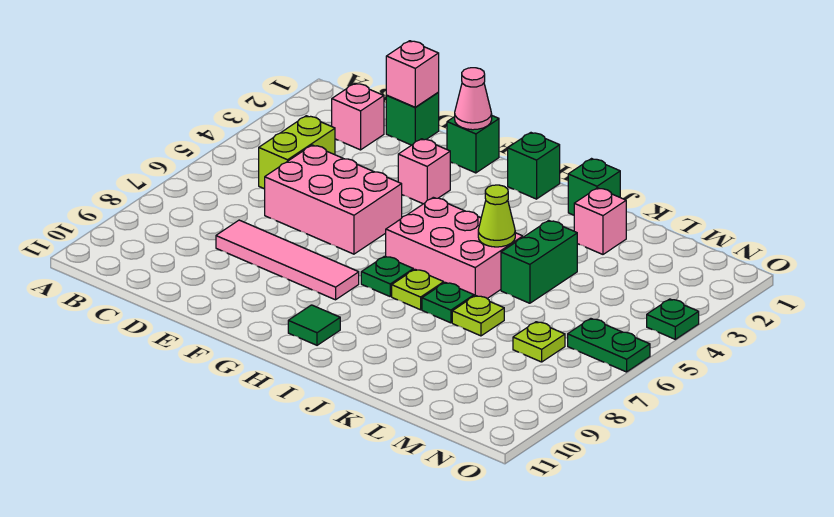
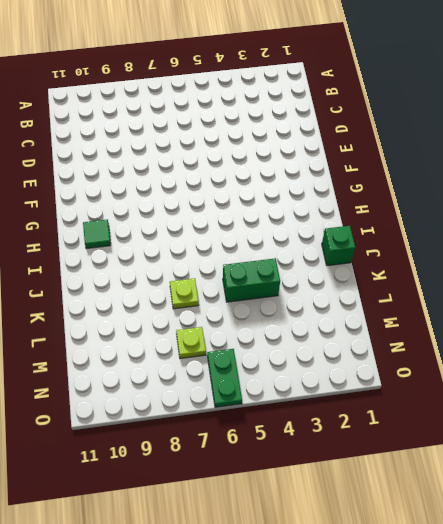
none -> pink 1x1 brick [332,83,384,150]
none -> lime 1x2 brick [259,116,335,189]
none -> green 1x1 brick [386,93,439,145]

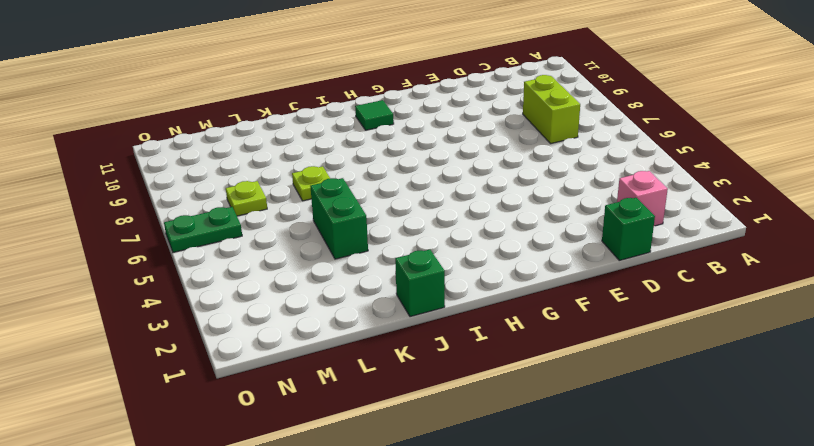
lime 1x2 brick [523,75,580,144] -> lime 1x2 brick moved to [259,116,335,189]
none -> pink 2x3 brick [265,145,402,254]
none -> pink 1x4 tile [216,220,359,300]
none -> green 1x1 brick [447,116,499,173]

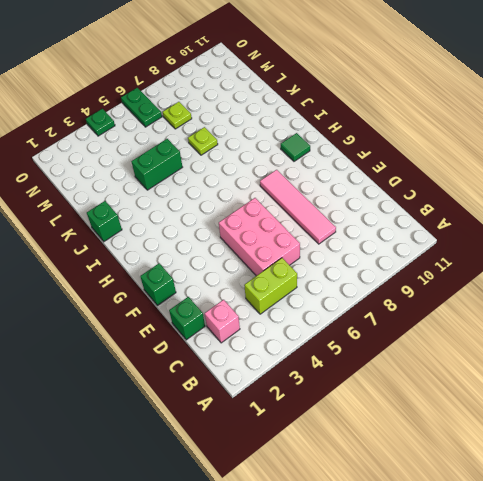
none -> pink 1x1 brick [398,139,450,204]
none -> green 1x1 brick [508,133,560,199]
none -> pink 2x3 brick [386,197,523,299]

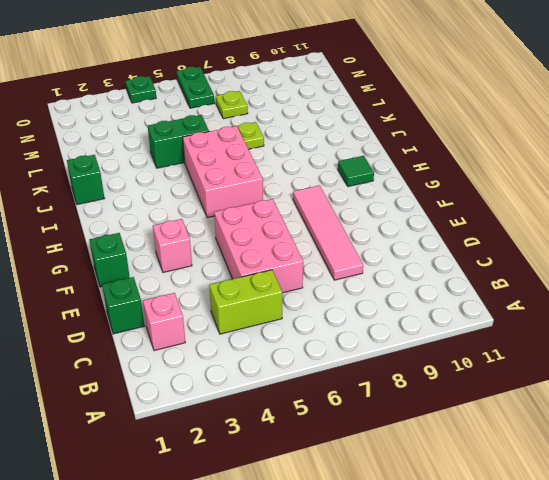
none -> green 1x1 brick [508,133,560,199]
none -> green 1x1 plate [361,256,413,296]
none -> lime 1x1 plate [392,269,444,310]

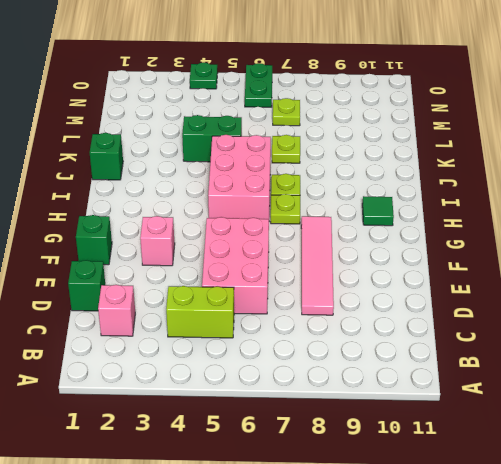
lime 1x1 plate [271,194,300,224] -> green 1x1 plate [361,256,413,296]
none -> green 1x1 brick [508,133,560,199]
none -> green 1x1 plate [422,282,474,323]
none -> pink 1x1 brick [574,188,626,254]

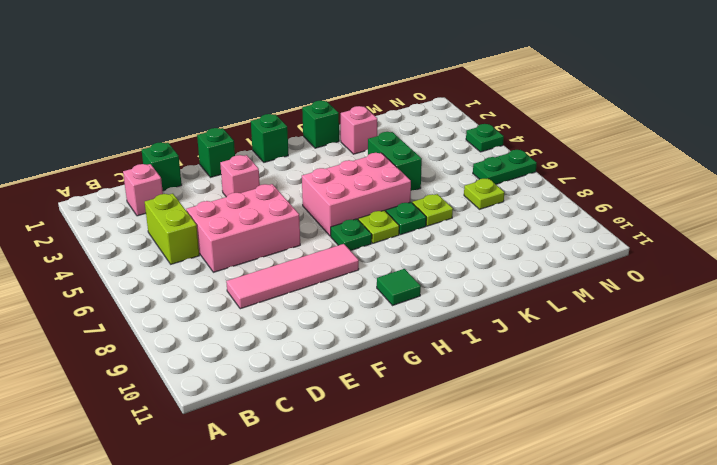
none -> pink 1x1 brick [386,41,439,107]
none -> pink 1x1 cone [455,68,492,130]
none -> lime 1x1 cone [478,185,515,247]

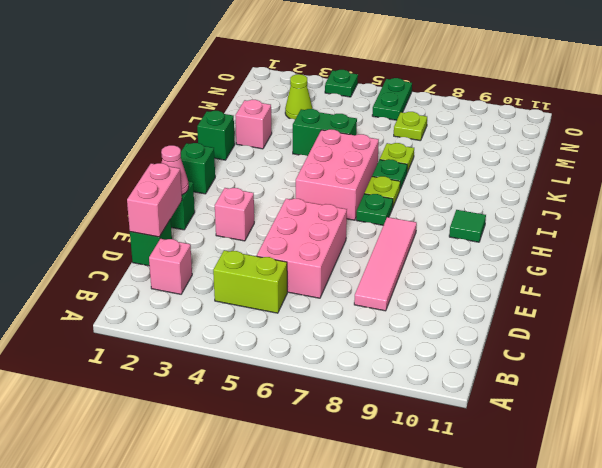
pink 1x2 brick [127,163,182,237] -> pink 1x1 brick [386,41,439,107]
lime 1x1 cone [285,74,312,119] -> lime 1x1 cone moved to [478,185,515,247]

